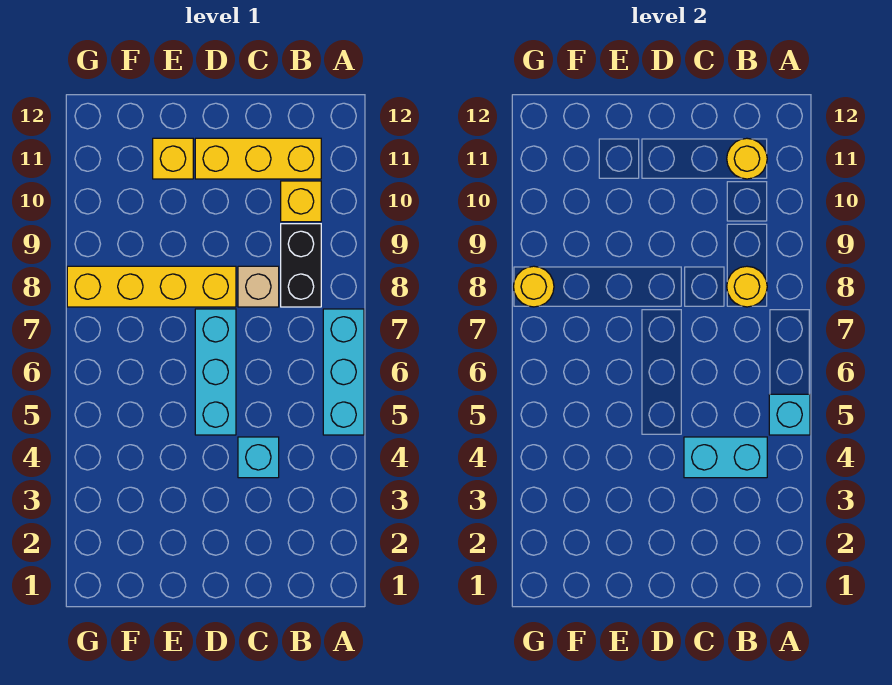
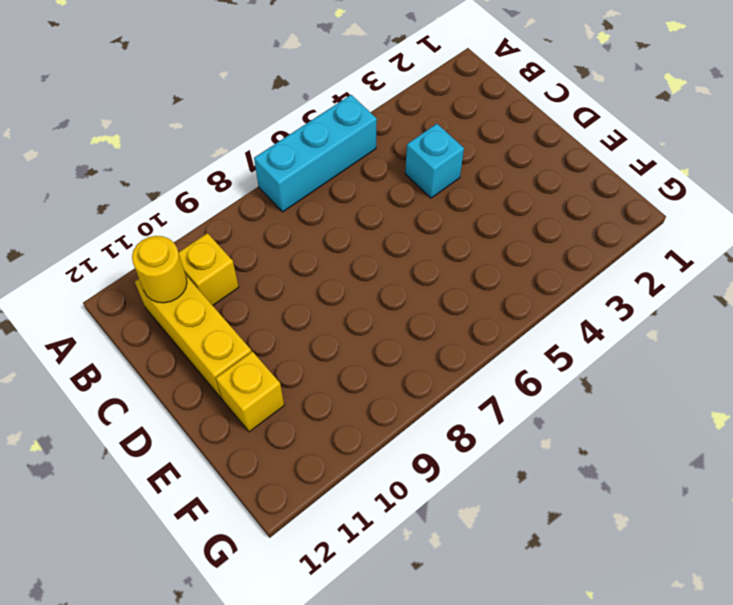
none -> black 1x2 brick [281,224,321,307]
none -> tan 1x1 brick [238,266,279,307]
none -> cyan 1x3 brick [195,309,236,435]

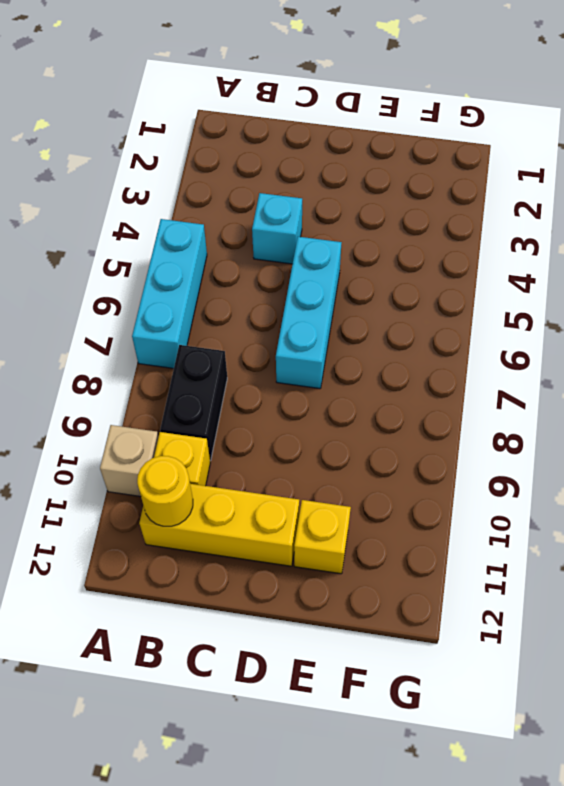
tan 1x1 brick [100,425,159,496] -> tan 1x1 brick moved to [238,266,279,307]
none -> yellow 1x4 brick [67,266,236,307]
none -> cyan 1x1 brick [769,394,810,435]
none -> cyan 1x2 brick [684,437,767,478]

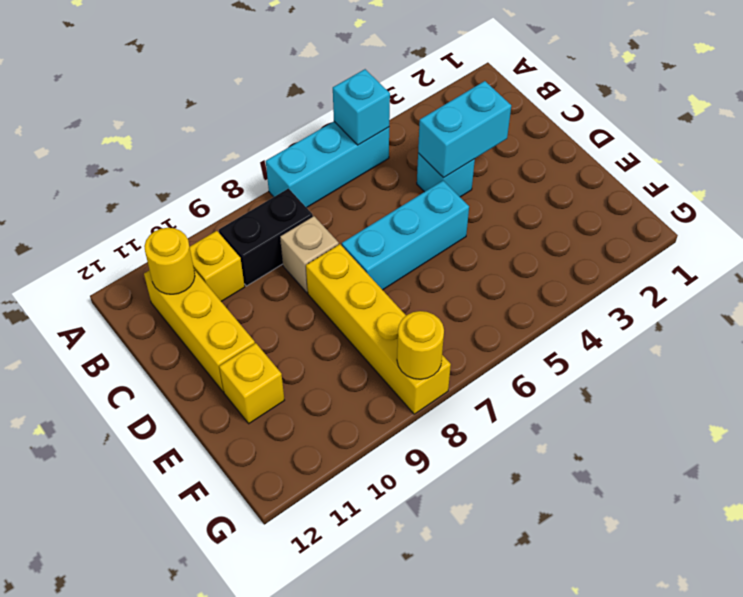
cyan 1x2 brick [418,81,511,178] -> cyan 1x2 brick turned to [684,437,767,478]
none -> yellow 1x1 round brick [727,266,767,307]

